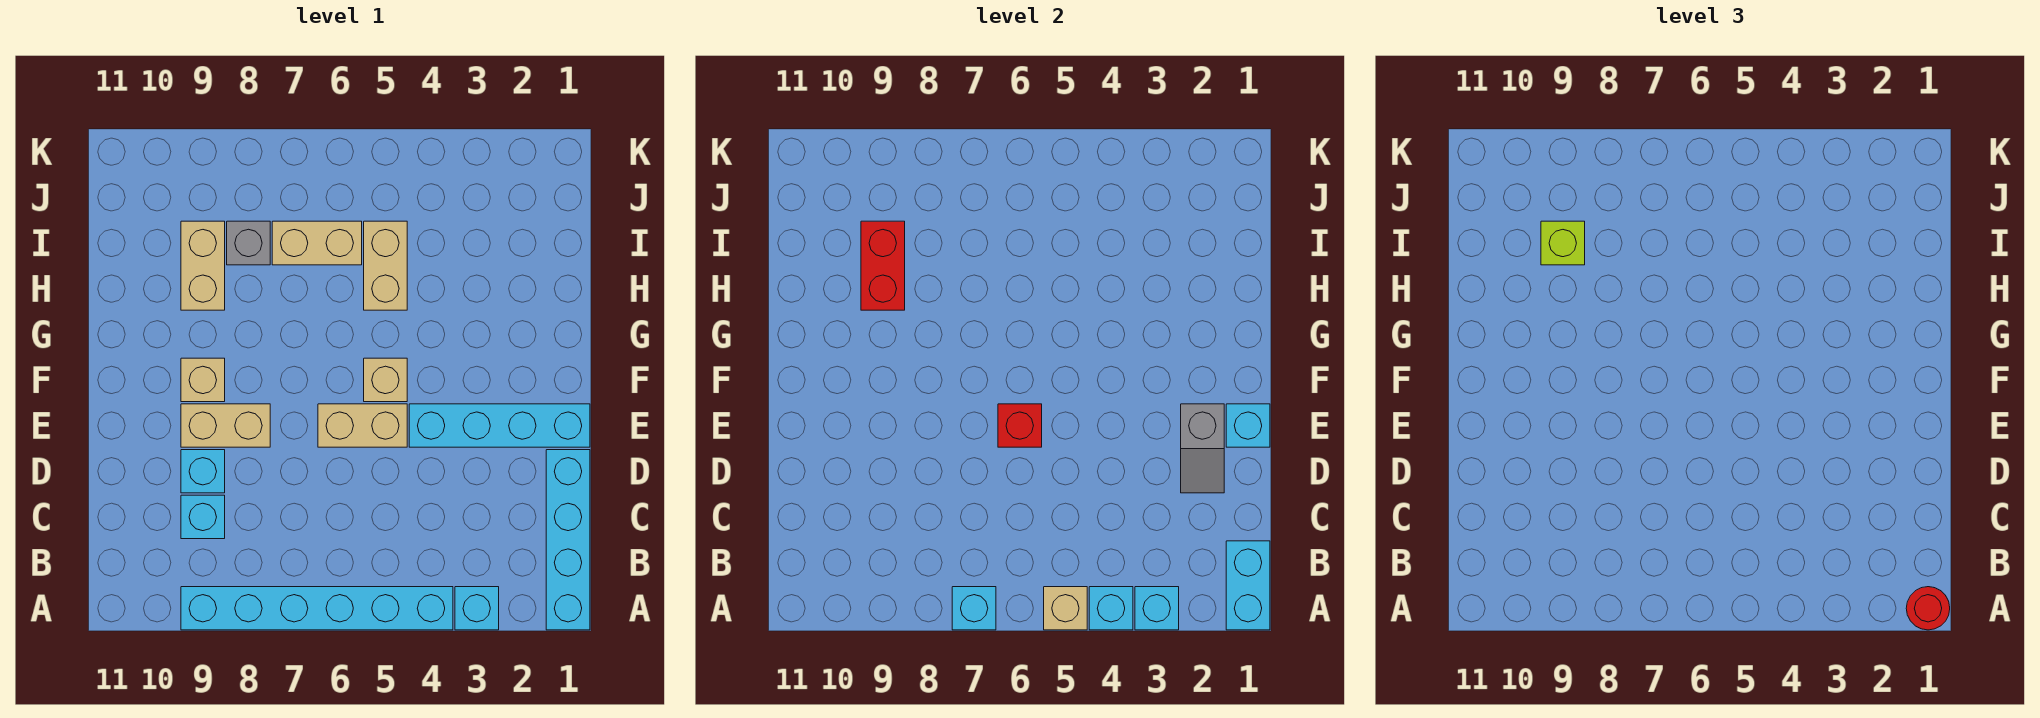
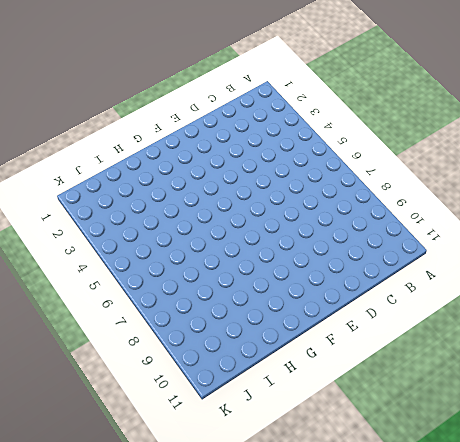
none -> cyan 1x4 brick [546,450,590,630]
none -> cyan 1x1 brick [455,587,499,630]
none -> cyan 1x6 brick [181,587,453,630]

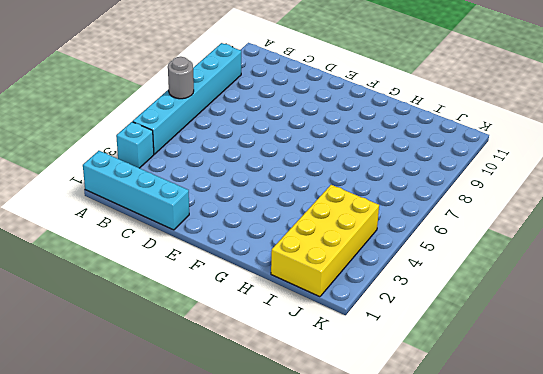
grey 1x1 round brick [168,57,194,99] -> none
yellow 2x4 brick [271,185,379,297] -> none
none -> cyan 1x1 brick [181,495,225,539]
none -> cyan 1x1 brick [181,450,225,493]
none -> cyan 1x4 brick [409,404,590,447]

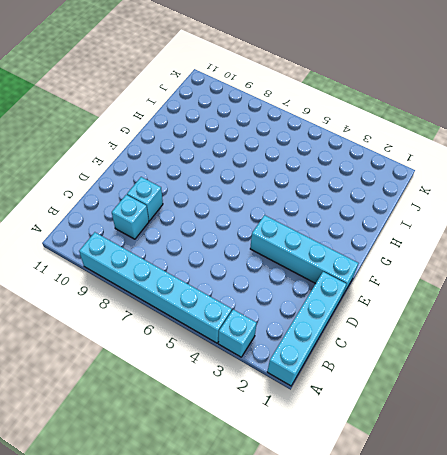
none -> tan 1x2 brick [318,404,407,447]
none -> tan 1x2 brick [181,404,270,447]
none -> tan 1x1 brick [364,358,407,402]

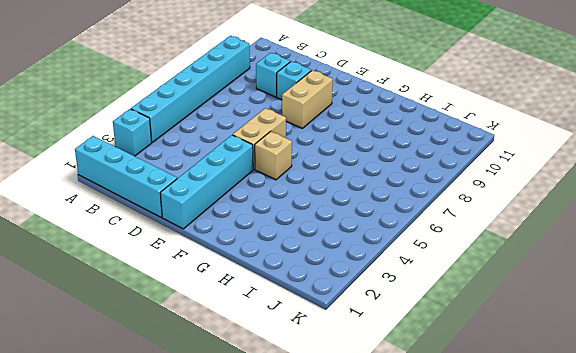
none -> tan 1x1 brick [181,358,225,402]
none -> tan 1x2 brick [364,221,407,310]
none -> tan 1x2 brick [181,221,225,310]

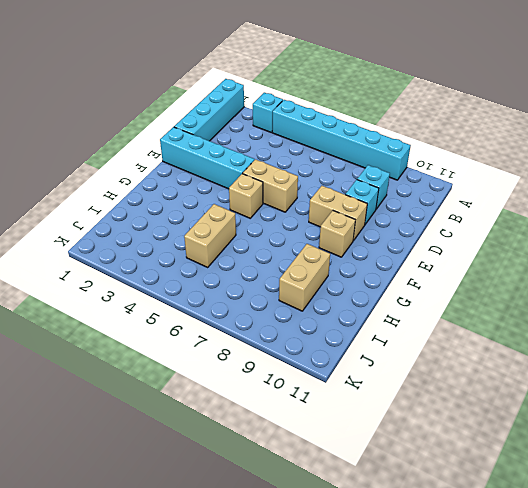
none -> tan 1x2 brick [272,221,362,265]
none -> grey 1x1 brick [227,221,270,265]
none -> cyan 1x2 brick [1226,541,1270,630]

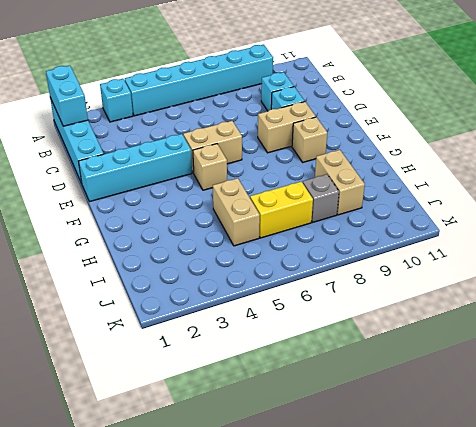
yellow 1x2 brick [250,182,313,238] -> tan 1x2 brick [272,221,362,265]
none -> cyan 1x1 brick [1135,587,1179,630]
none -> cyan 1x1 brick [1089,587,1133,630]
none -> tan 1x1 brick [1044,587,1087,630]

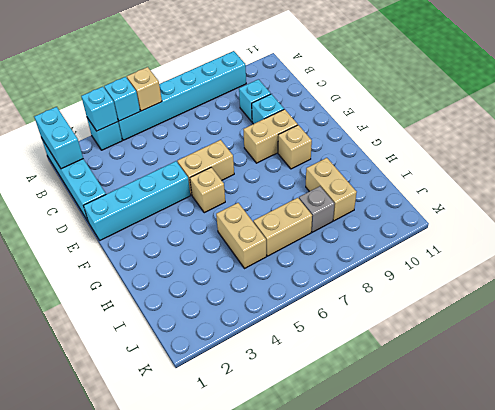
none -> cyan 1x1 brick [952,587,996,630]
none -> grey 1x2 slope [1181,404,1224,493]
none -> cyan 1x1 brick [1226,404,1270,447]

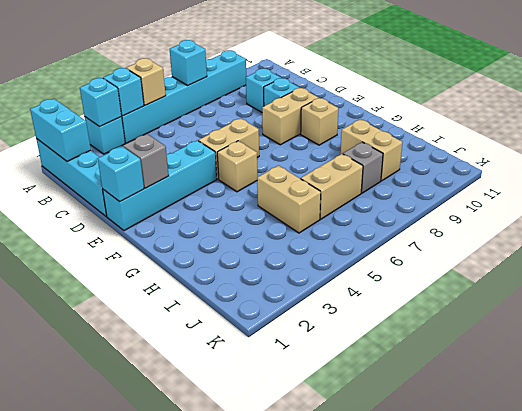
none -> red 1x1 brick [998,404,1042,447]
none -> red 1x2 brick [861,221,905,310]
none -> red 1x1 round brick [1906,587,1950,630]

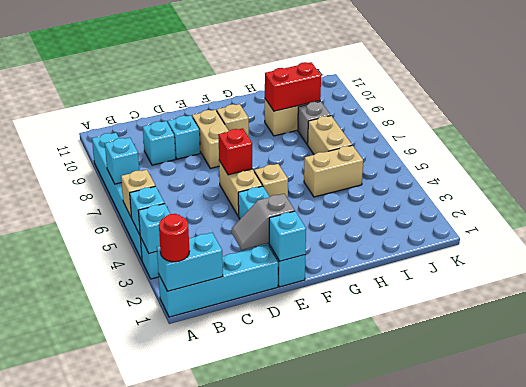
none -> lime 1x1 brick [1541,221,1585,265]

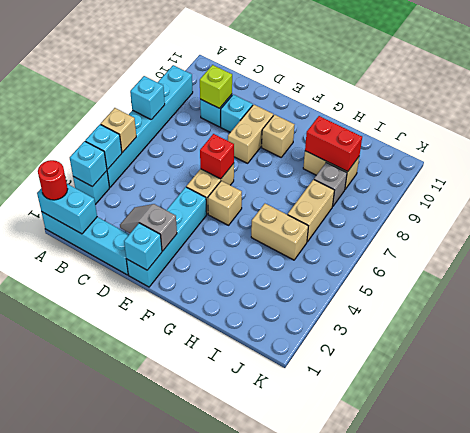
lime 1x1 brick [200,65,232,108] -> lime 1x1 brick moved to [1541,221,1585,265]

